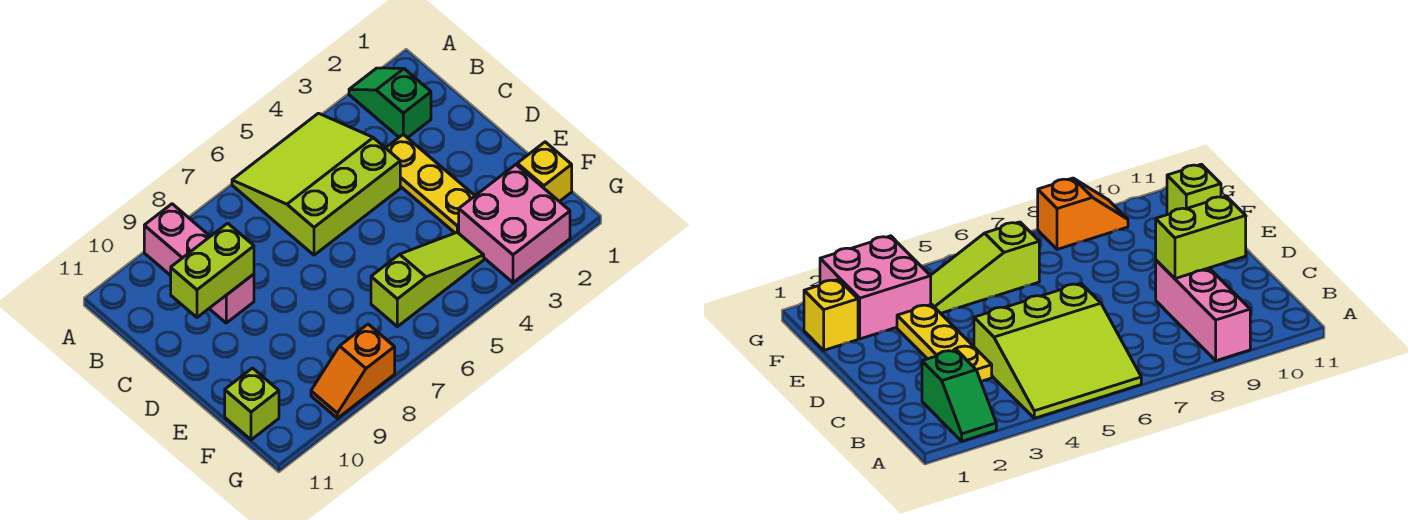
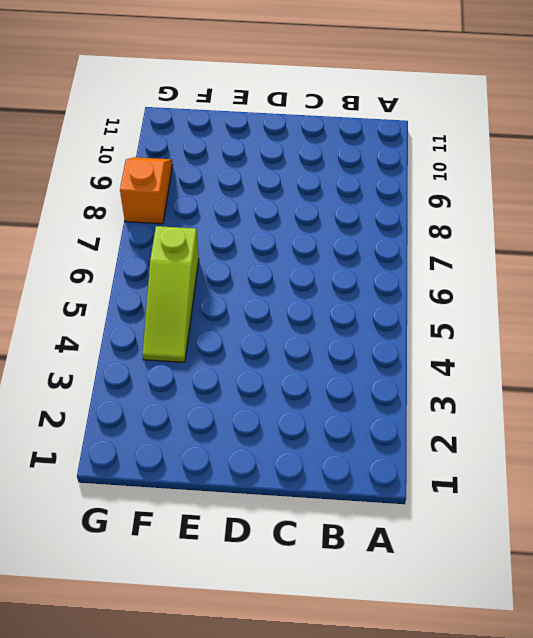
none -> green 1x2 slope [349,68,431,138]
none -> lime 3x3 slope [232,113,400,255]

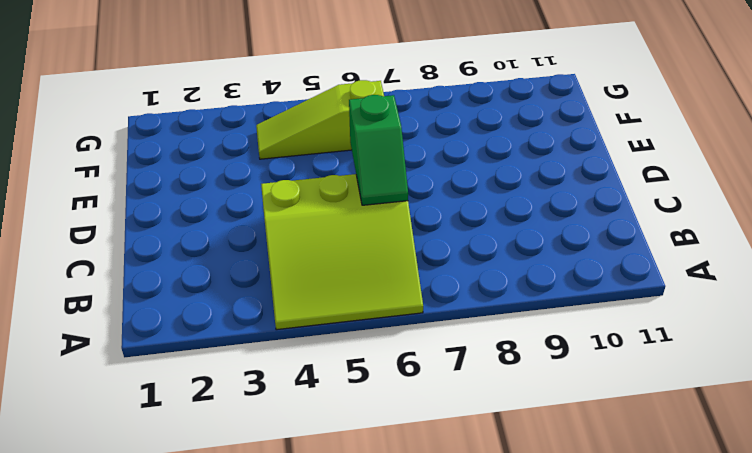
green 1x2 slope [349,95,408,205] -> green 1x2 slope moved to [349,68,431,138]
none -> pink 1x3 brick [144,204,254,323]
none -> yellow 1x3 plate [386,134,475,233]

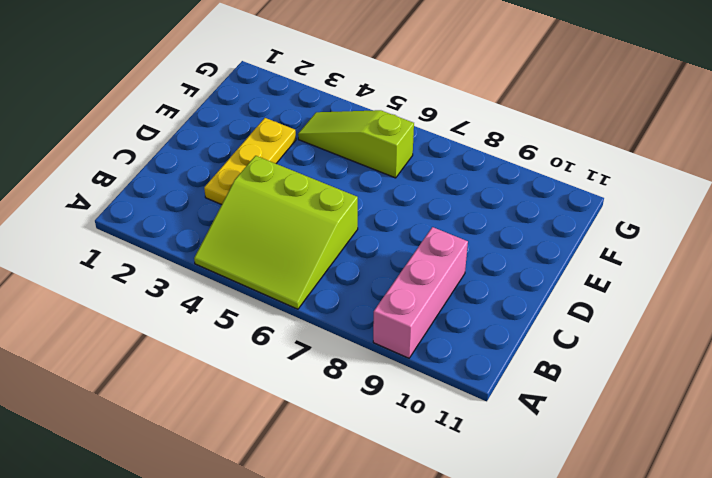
none -> green 1x2 slope [349,68,431,138]
none -> yellow 1x1 brick [517,142,572,202]

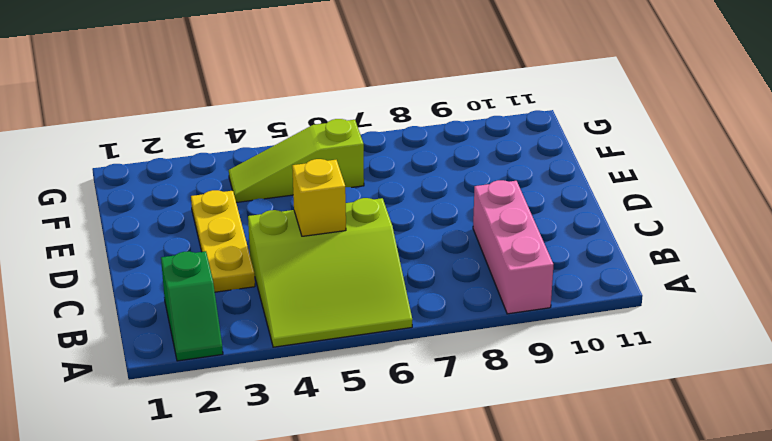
yellow 1x1 brick [292,159,346,236] -> yellow 1x1 brick moved to [517,142,572,202]
none -> pink 2x2 brick [459,165,570,282]
none -> lime 1x1 brick [225,368,279,440]

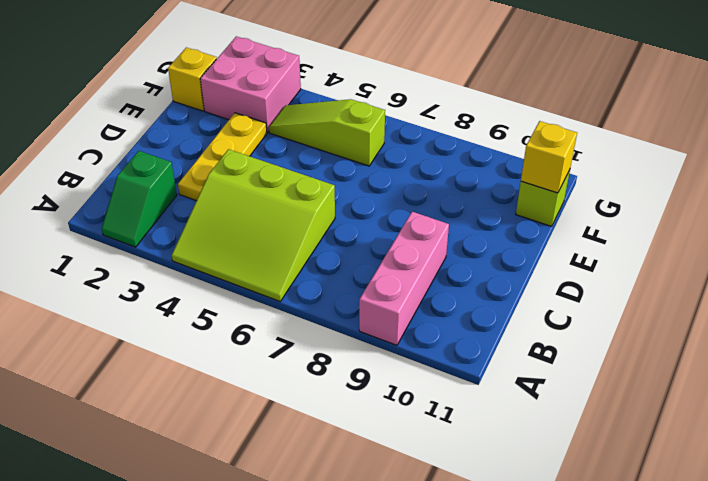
yellow 1x1 brick [521,121,577,193] -> none
none -> orange 1x2 slope [311,324,395,418]
none -> lime 1x2 brick [171,223,254,317]

